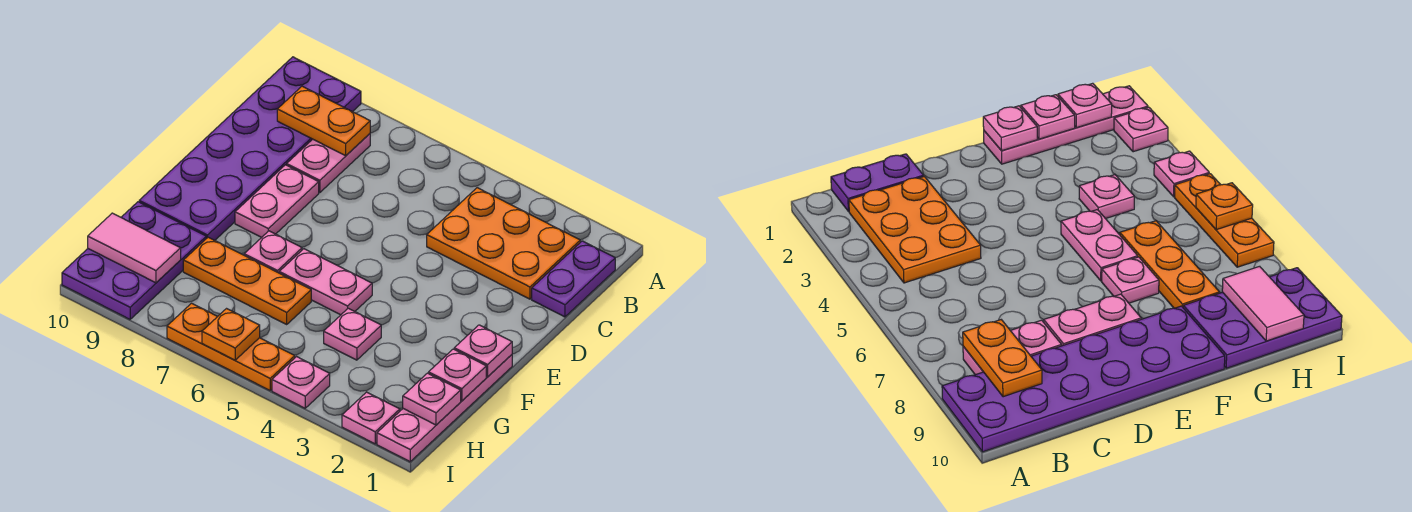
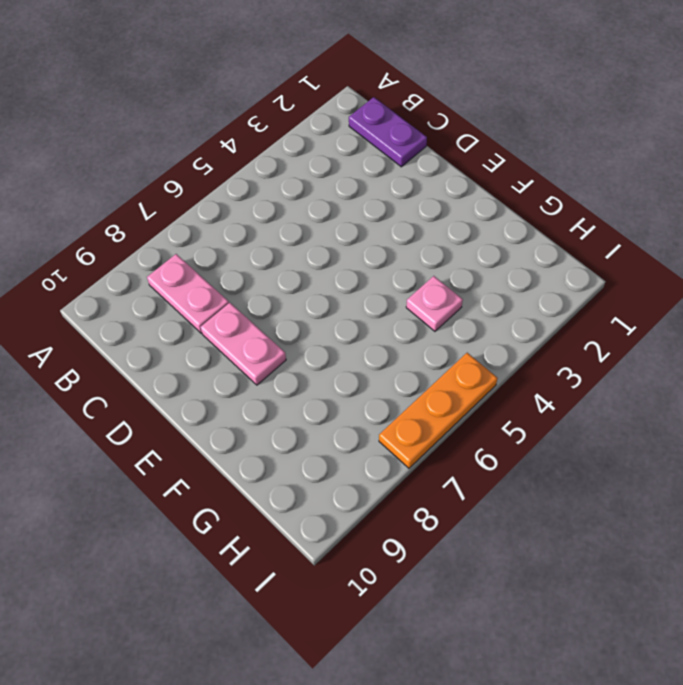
none -> purple 2x6 plate [139,57,361,240]
none -> orange 2x3 plate [427,188,580,299]
none -> pink 1x4 plate [377,355,512,462]

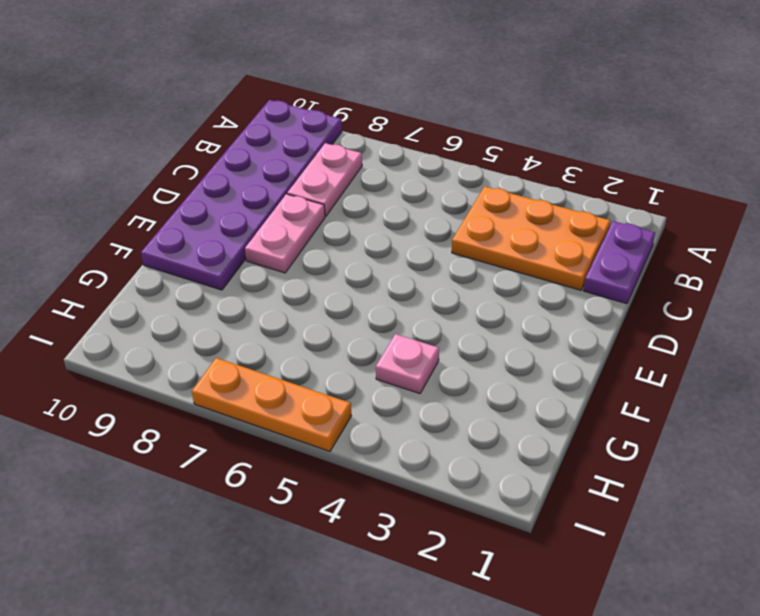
none -> pink 1x4 plate [377,355,512,462]
none -> pink 1x2 plate [279,249,372,315]
none -> pink 1x1 plate [244,231,302,273]

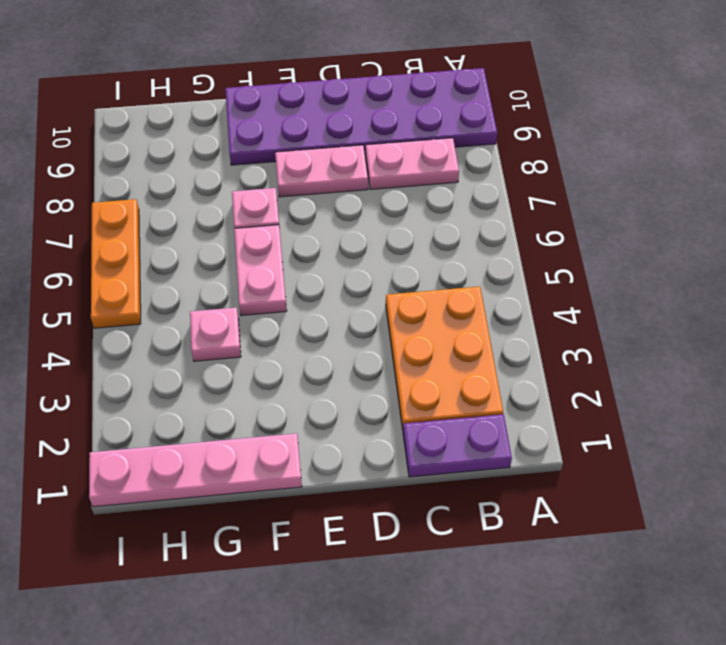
none -> orange 1x3 plate [183,237,311,324]
none -> purple 2x3 plate [62,202,206,319]
none -> pink 1x1 plate [342,392,400,444]

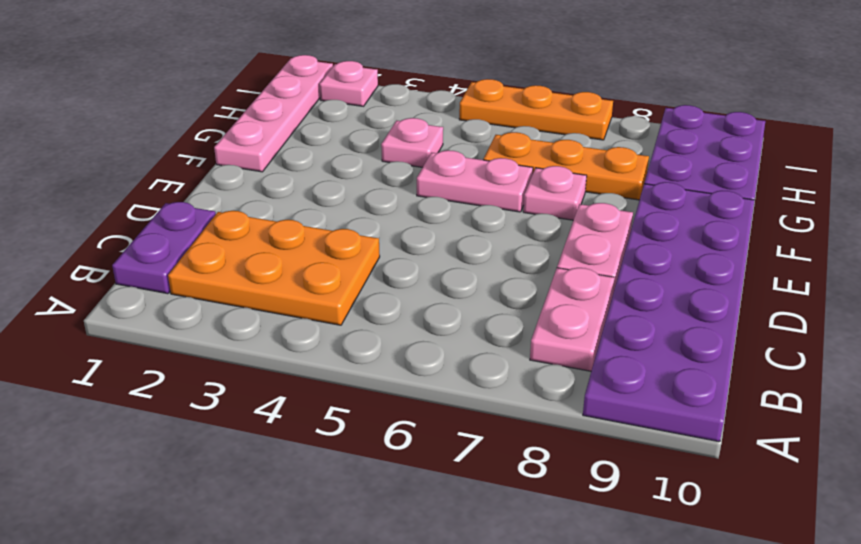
none -> pink 1x1 plate [272,357,330,408]
none -> orange 1x2 plate [277,86,370,156]
none -> pink 1x1 plate [454,325,512,377]

